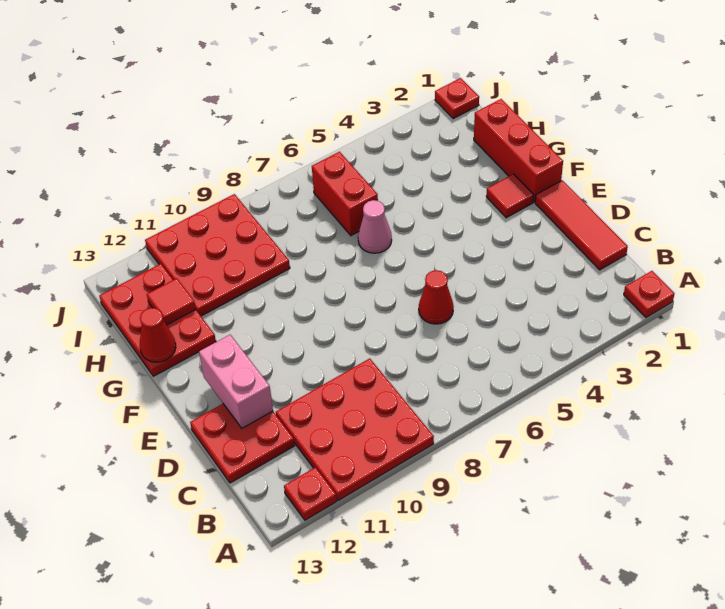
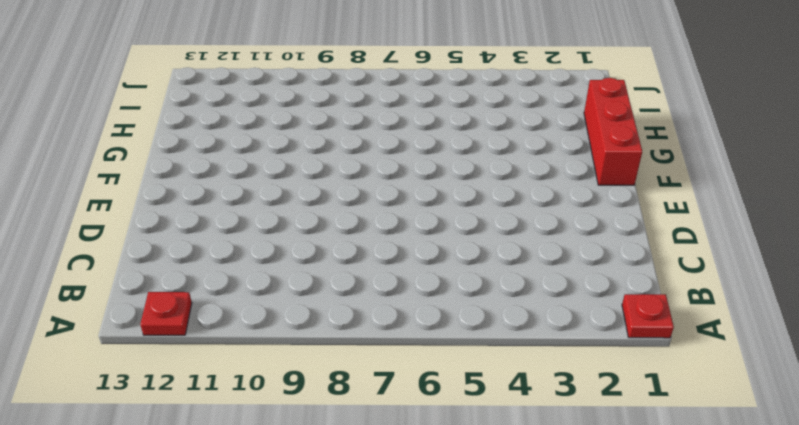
none -> red 3x3 plate [276,358,434,500]
none -> red 1x3 tile [535,180,628,270]
none -> red 2x2 plate [190,404,294,483]

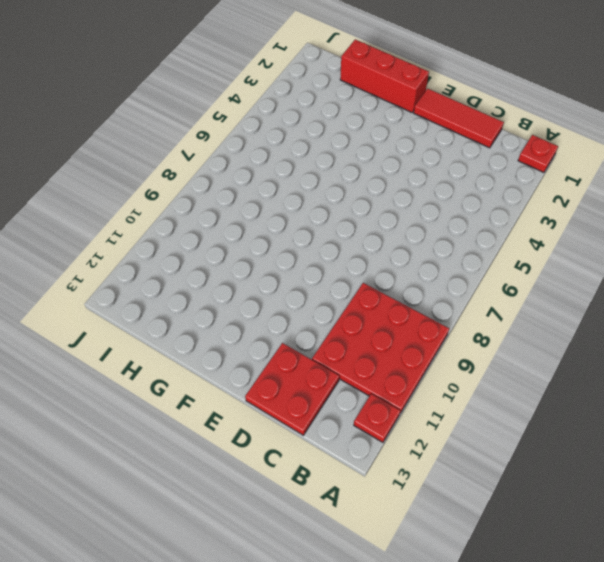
none -> red 1x1 cone [419,270,454,324]
none -> red 1x1 tile [486,174,533,218]
none -> pink 1x1 cone [358,200,392,253]

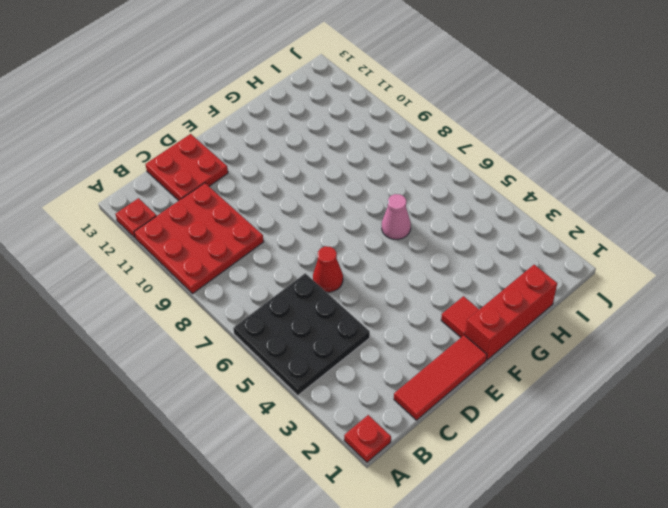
black 3x3 plate [233,273,370,395] -> none
none -> red 2x3 plate [99,264,216,376]
none -> red 1x2 brick [312,152,378,236]
none -> red 3x3 plate [145,194,290,316]

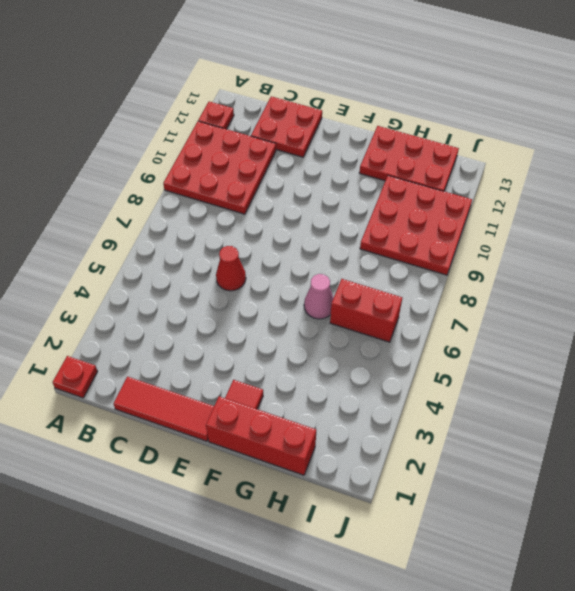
none -> red 1x1 plate [435,78,479,119]
none -> pink 1x2 brick [199,335,273,428]
none -> red 1x1 cone [140,308,176,362]

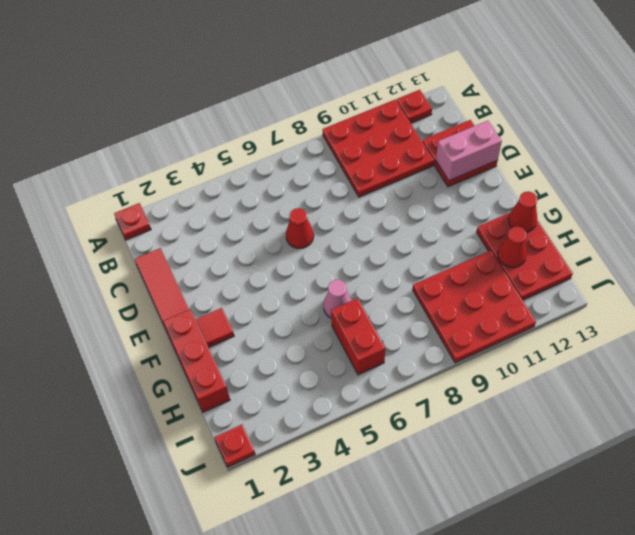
pink 1x2 brick [436,121,502,181] -> pink 1x2 brick turned to [199,335,273,428]
red 1x1 cone [498,226,527,268] -> red 1x1 tile [147,278,196,325]

